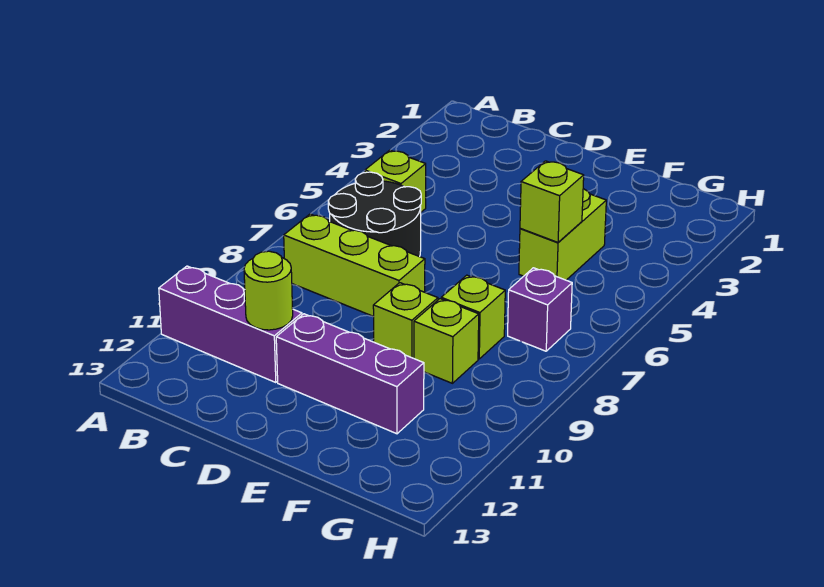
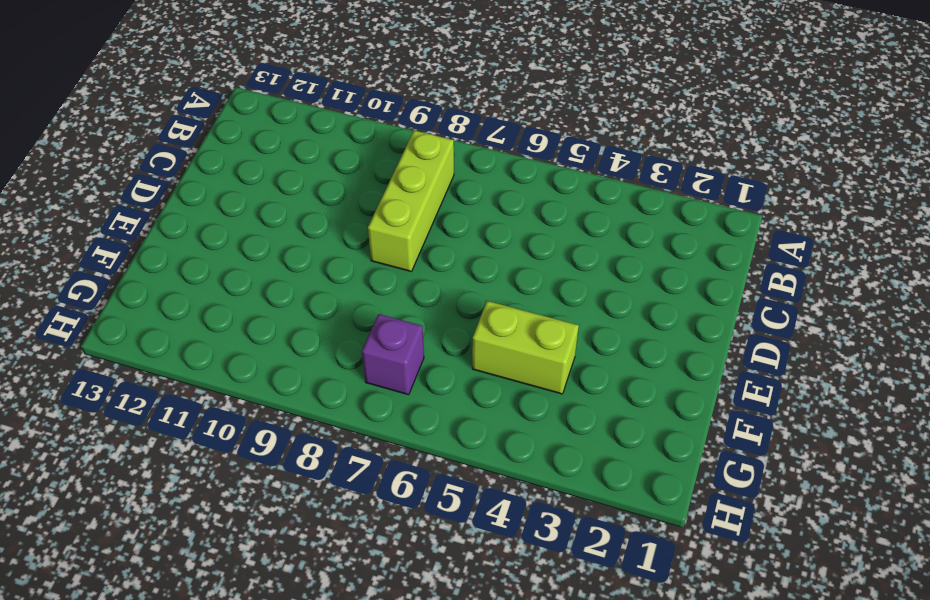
none -> purple 1x3 brick [159,266,302,383]
none -> lime 1x1 brick [365,150,426,212]
none -> black 2x2 round brick [328,172,421,257]

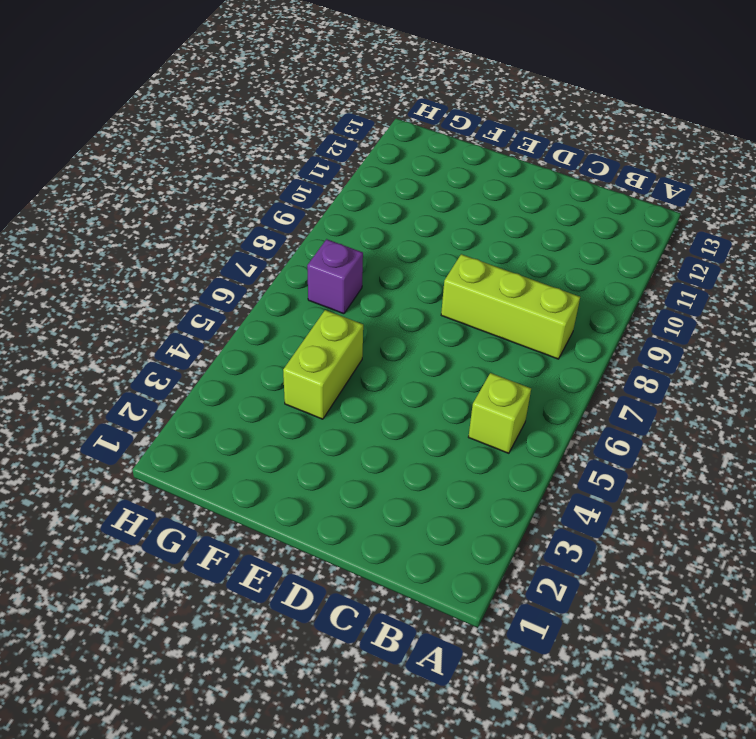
none -> purple 1x3 brick [159,266,302,383]
none -> black 2x2 round brick [328,172,421,257]
none -> purple 1x3 brick [276,314,424,434]

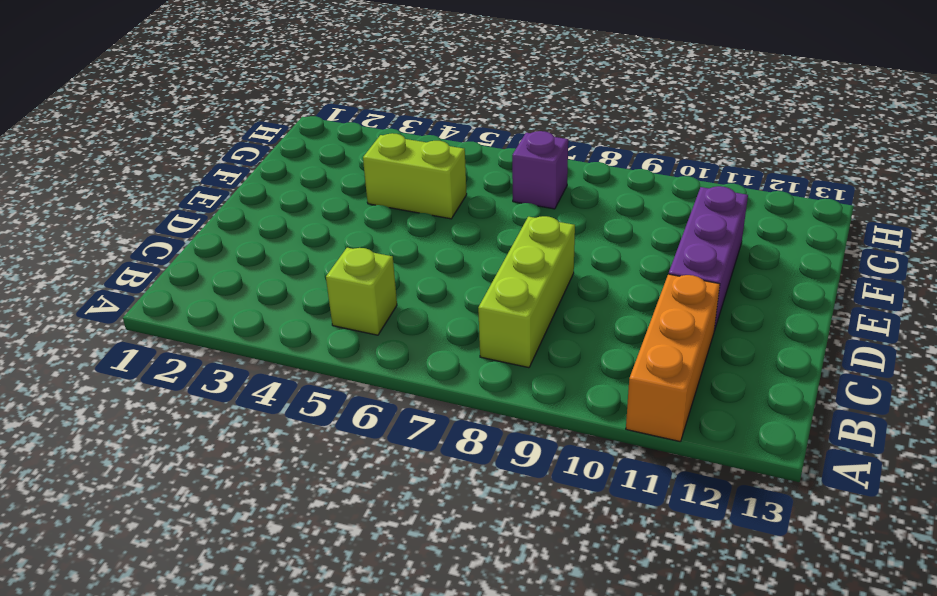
orange 1x3 brick [626,274,720,442] -> purple 1x3 brick [159,266,302,383]
none -> black 2x2 round brick [328,172,421,257]
none -> lime 1x1 brick [373,283,438,358]
none -> lime 1x1 brick [441,275,505,359]

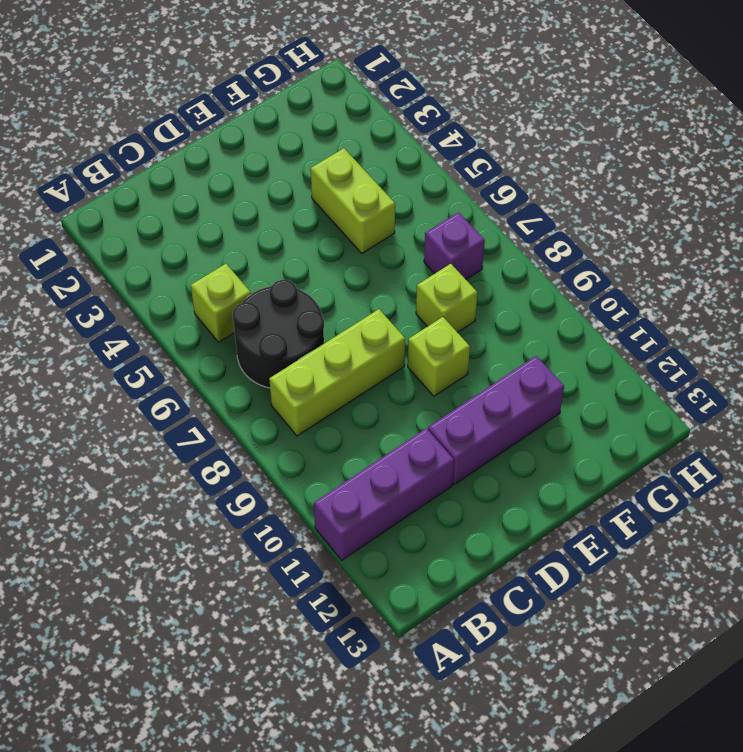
none -> lime 1x1 brick [414,299,479,383]
none -> lime 1x1 round brick [244,251,293,330]
none -> lime 1x1 brick [520,161,584,242]

